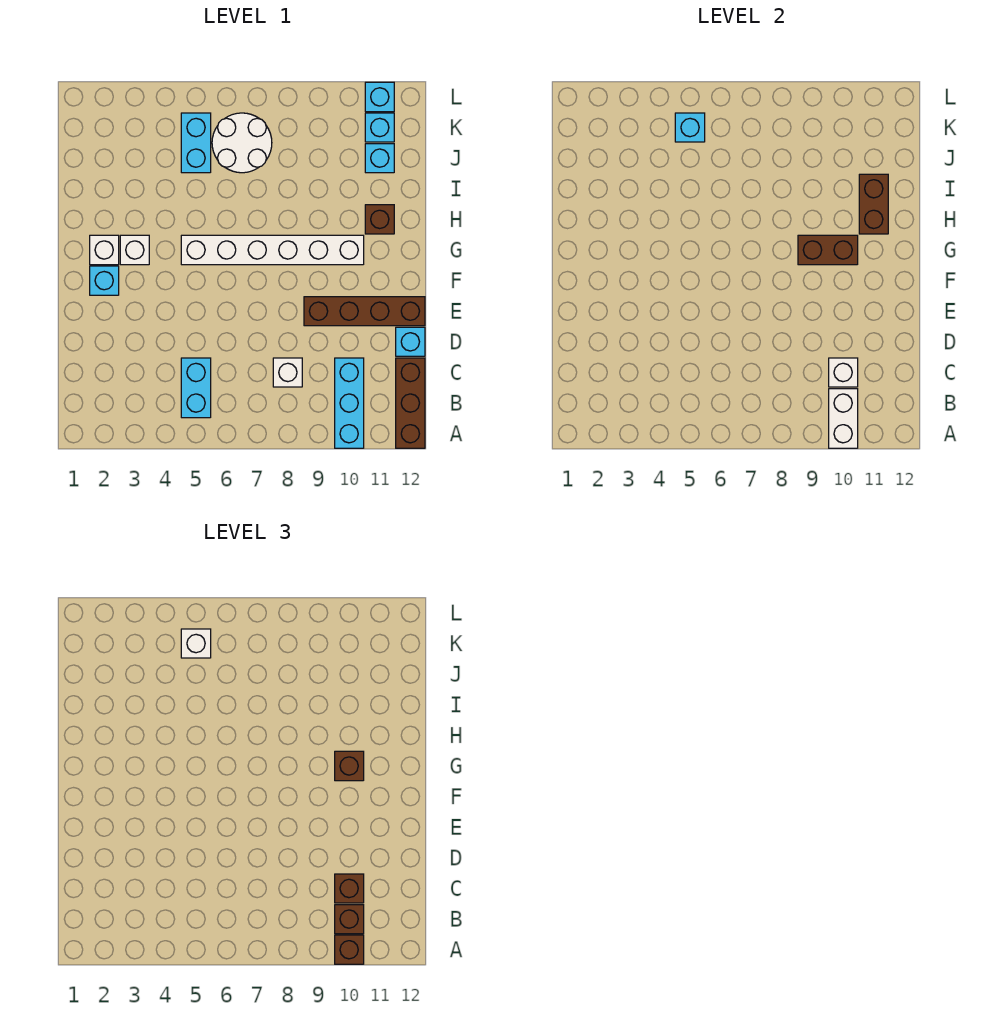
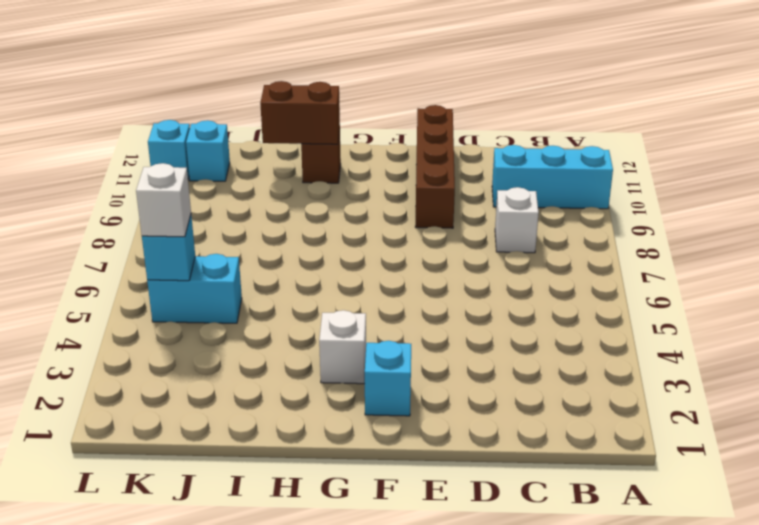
none -> brown 1x3 brick [396,358,425,448]
none -> cyan 1x2 brick [181,358,211,418]
none -> cyan 1x1 brick [396,327,425,356]

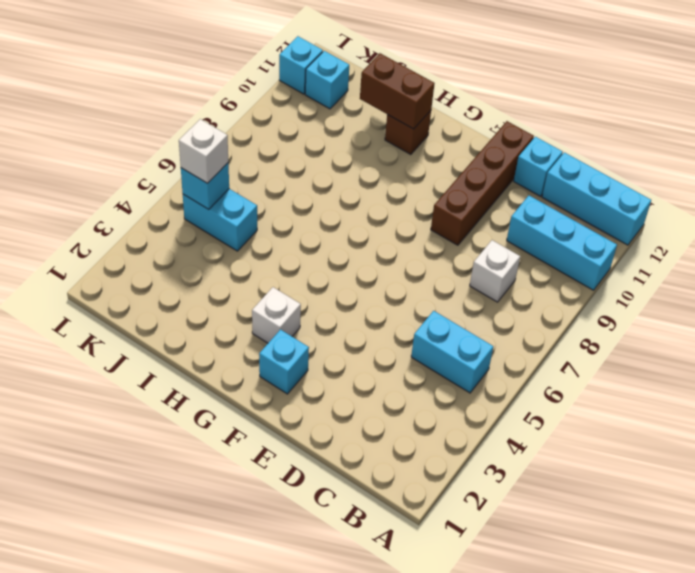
cyan 1x3 brick [542,152,651,245] -> brown 1x3 brick [396,358,425,448]
none -> white 1x1 brick [90,235,119,265]
none -> white 1x6 brick [181,235,364,265]
none -> white 2x2 round brick [212,113,272,173]

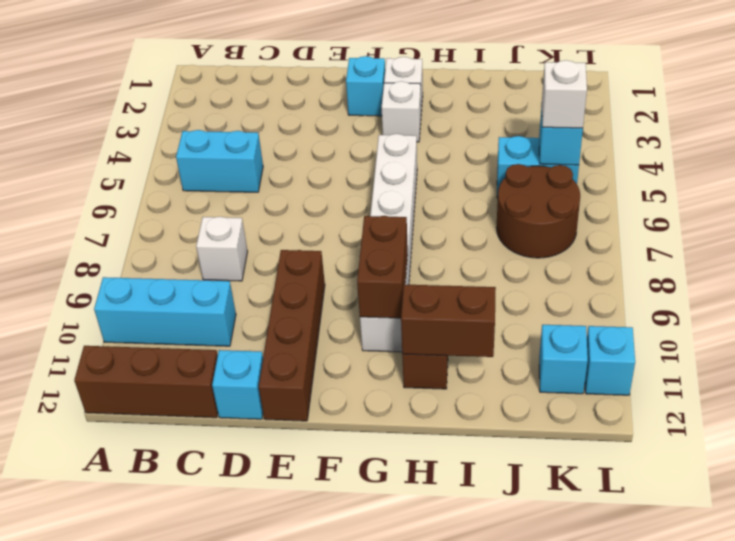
brown 2x2 round brick [496,164,580,258] -> white 2x2 round brick [212,113,272,173]
none -> cyan 1x1 brick [365,144,394,173]
none -> white 1x2 brick [829,389,858,448]
none -> white 1x1 brick [829,358,858,387]

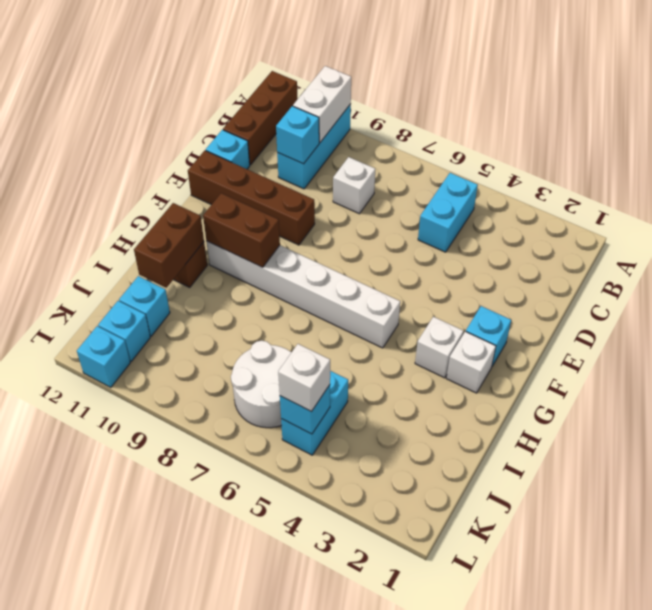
cyan 1x1 brick [276,106,319,164] -> white 1x1 brick [829,358,858,387]
none -> brown 1x1 brick [335,935,364,964]
none -> brown 1x1 brick [335,905,364,934]
none -> brown 1x1 brick [335,874,364,903]

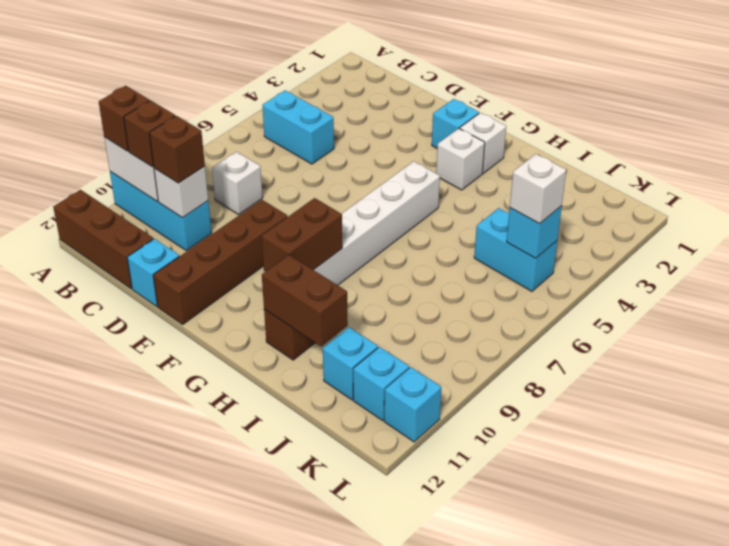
none -> white 2x2 round brick [212,113,272,173]
none -> brown 1x1 brick [335,751,364,781]

